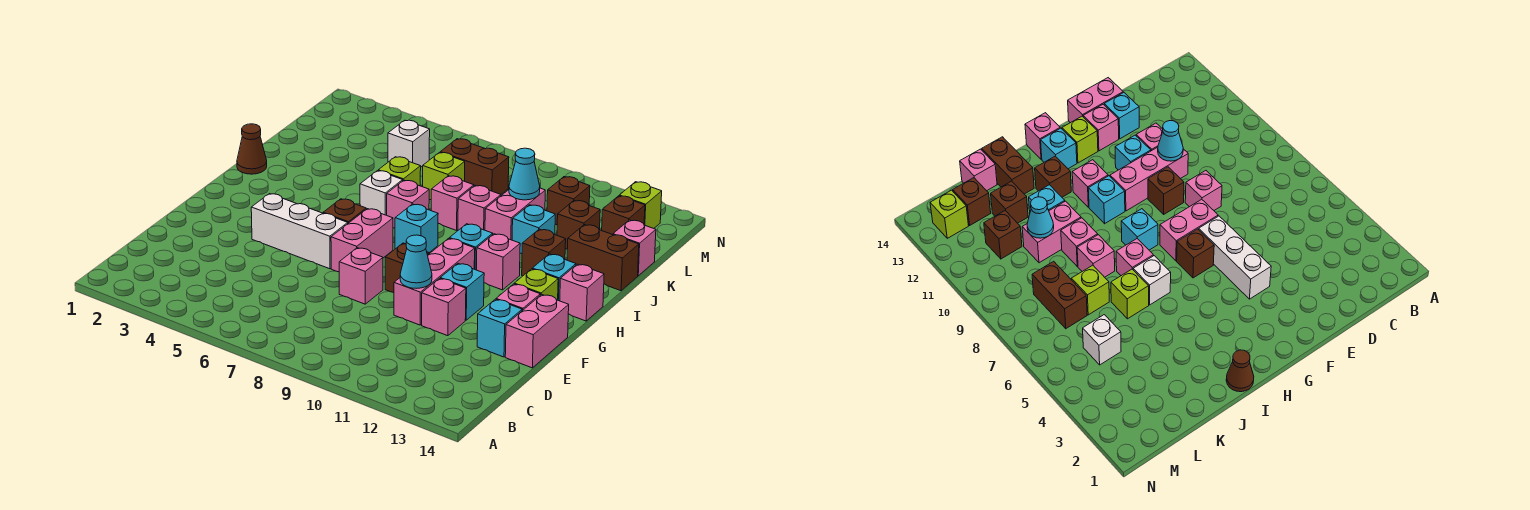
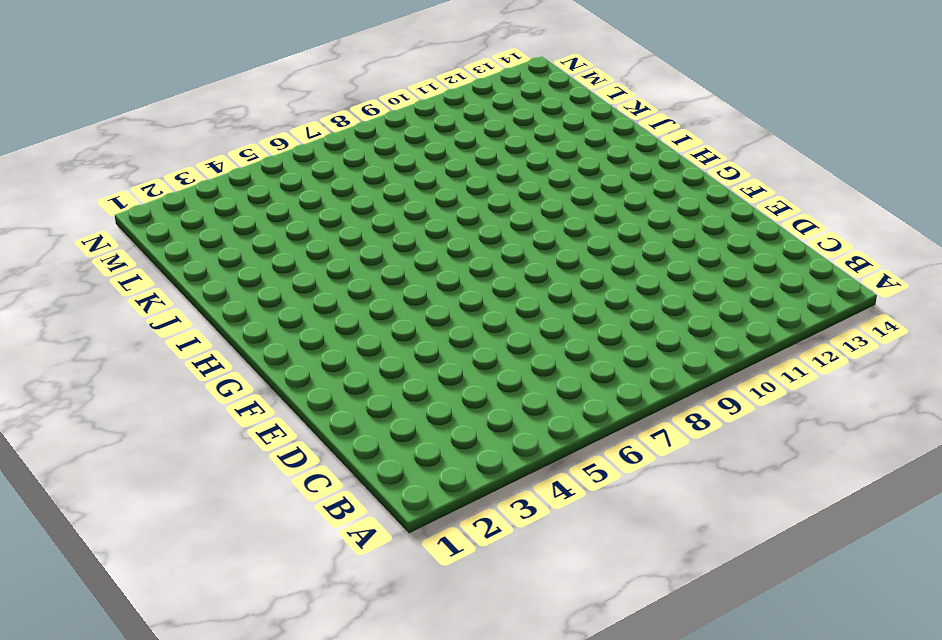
none -> pink 1x1 brick [339,248,383,304]
none -> pink 1x3 brick [394,238,475,325]
none -> pink 1x1 brick [422,278,466,336]
none -> cyan 1x1 brick [477,299,522,357]

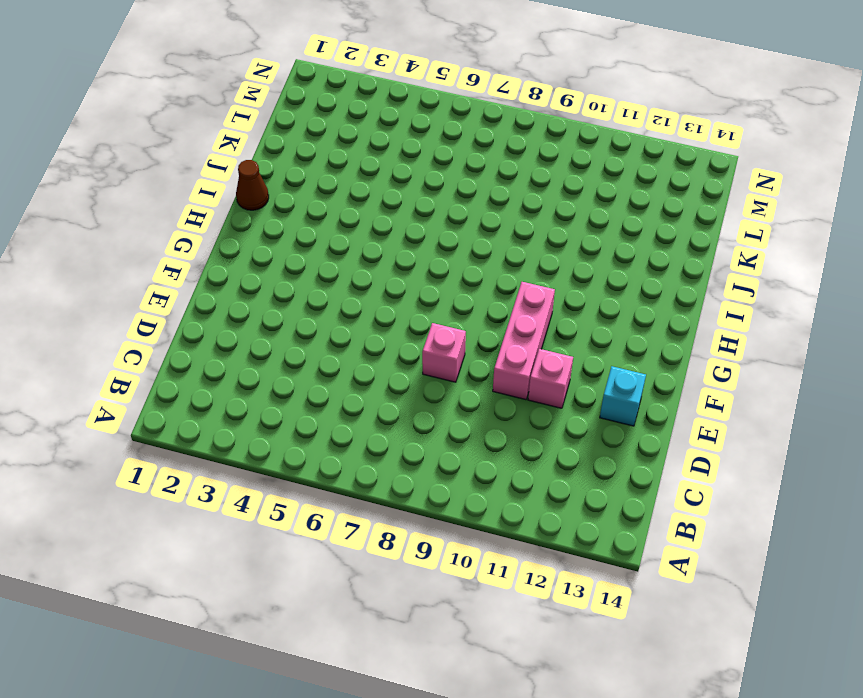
none -> pink 1x2 brick [505,294,569,368]
none -> white 1x3 brick [251,194,348,269]
none -> pink 1x2 brick [331,209,393,272]
none -> brown 1x1 brick [385,243,429,292]

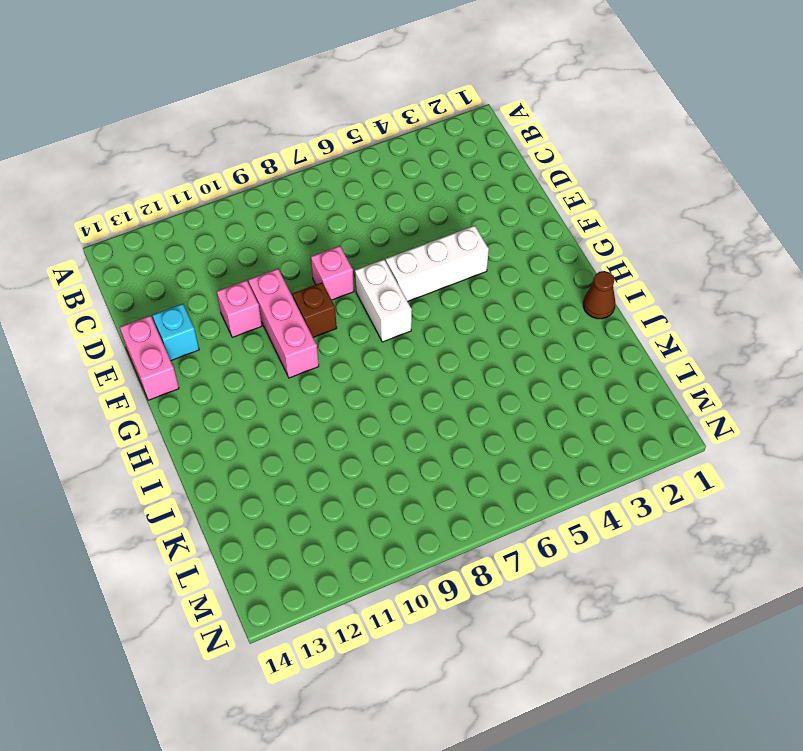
white 1x2 brick [355,259,412,342] -> pink 1x2 brick [331,209,393,272]
none -> cyan 1x1 brick [440,264,484,320]
none -> pink 1x1 brick [496,284,540,311]
none -> brown 1x1 brick [323,199,366,223]
none -> lime 1x1 brick [514,269,558,300]

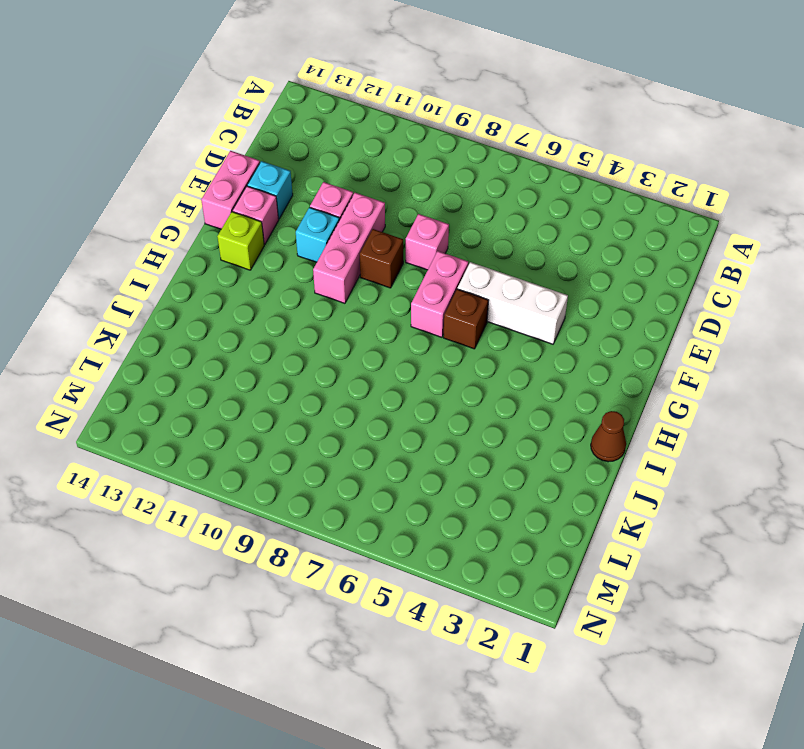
none -> cyan 1x1 brick [395,204,438,253]
none -> cyan 1x1 brick [449,224,493,270]
none -> pink 1x1 brick [477,234,520,290]
none -> cyan 1x1 brick [532,254,576,301]

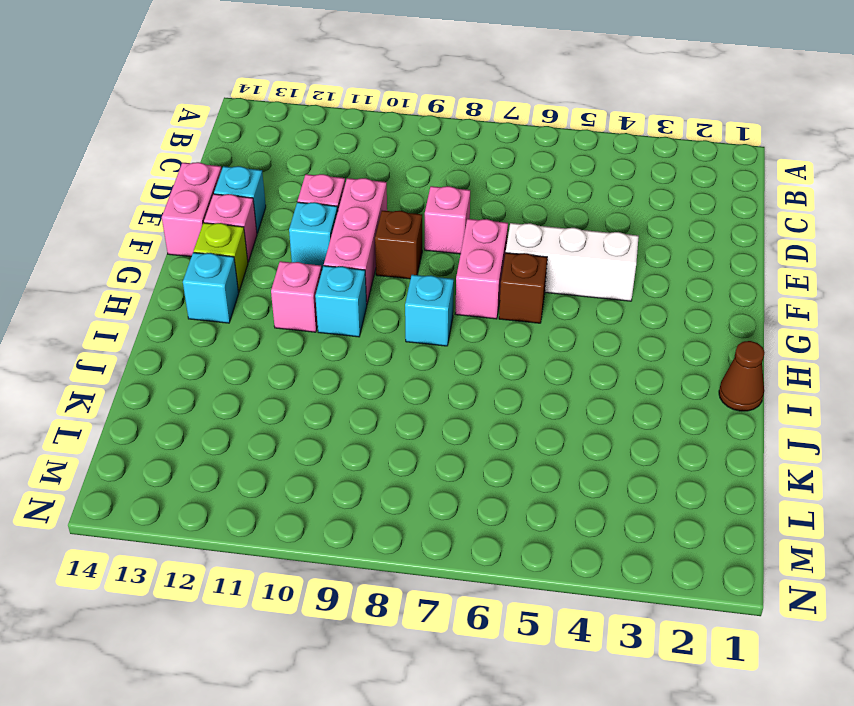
none -> pink 1x1 brick [560,264,604,321]
none -> white 1x1 brick [360,171,403,215]
none -> pink 1x1 brick [387,180,429,228]
none -> brown 1x1 brick [522,229,566,276]

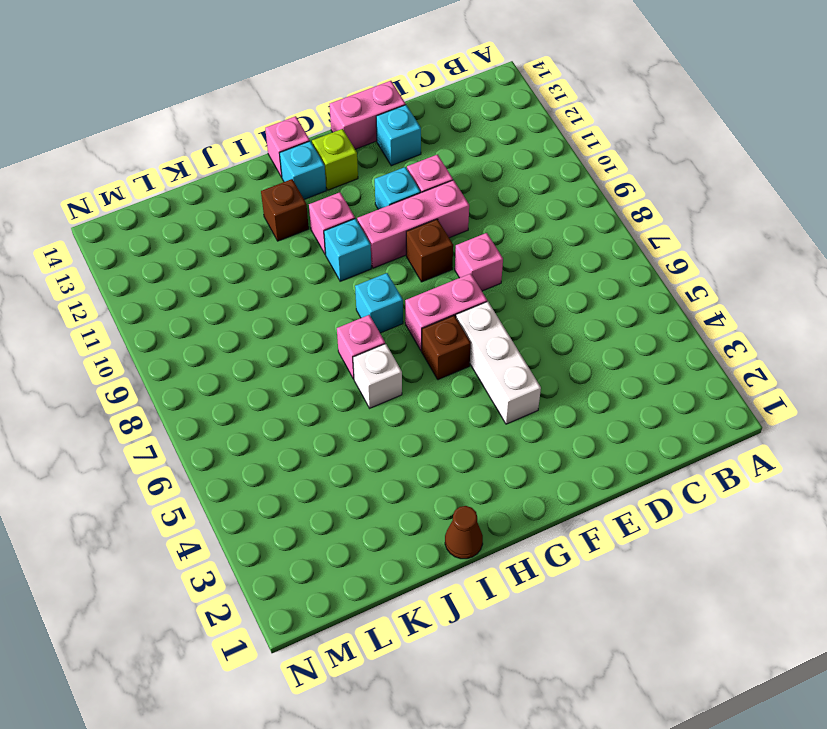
none -> pink 1x1 brick [496,284,540,311]
none -> lime 1x1 brick [378,157,421,186]
none -> pink 1x1 brick [431,176,474,230]
none -> pink 1x1 brick [458,185,501,230]

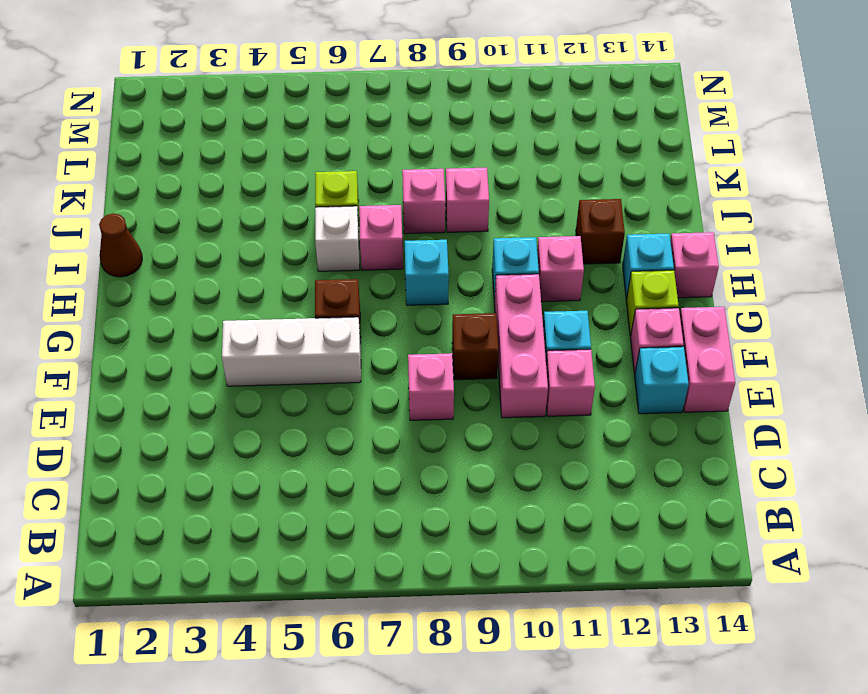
none -> pink 1x2 brick [331,209,393,272]
none -> pink 1x2 brick [485,188,545,240]
none -> cyan 1x1 brick [512,205,555,254]
none -> brown 1x2 brick [567,225,639,291]

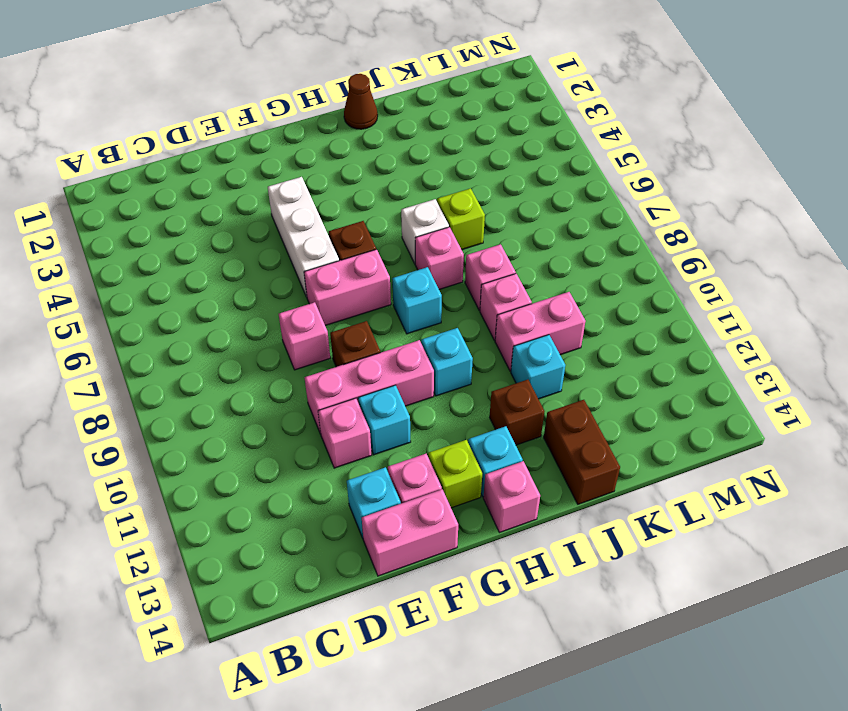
none -> pink 1x1 brick [477,234,520,290]
none -> lime 1x1 brick [423,152,465,200]
none -> brown 1x1 brick [557,200,600,249]
none -> pink 1x1 brick [613,220,656,276]

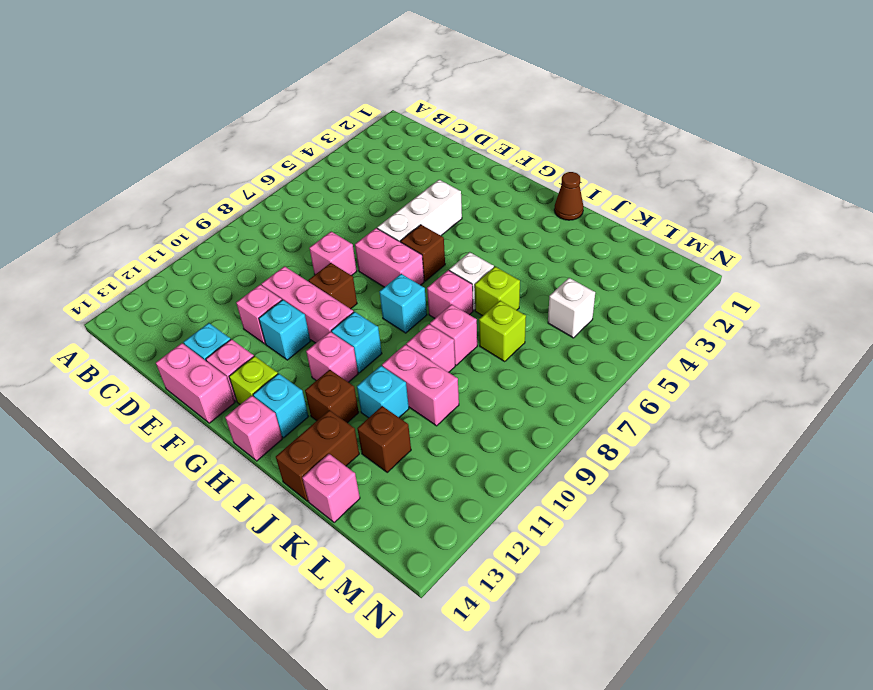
none -> brown 1x2 brick [440,139,509,194]
none -> brown 1x1 brick [547,177,590,225]
none -> brown 1x1 brick [602,196,645,235]
none -> lime 1x1 brick [619,182,662,228]

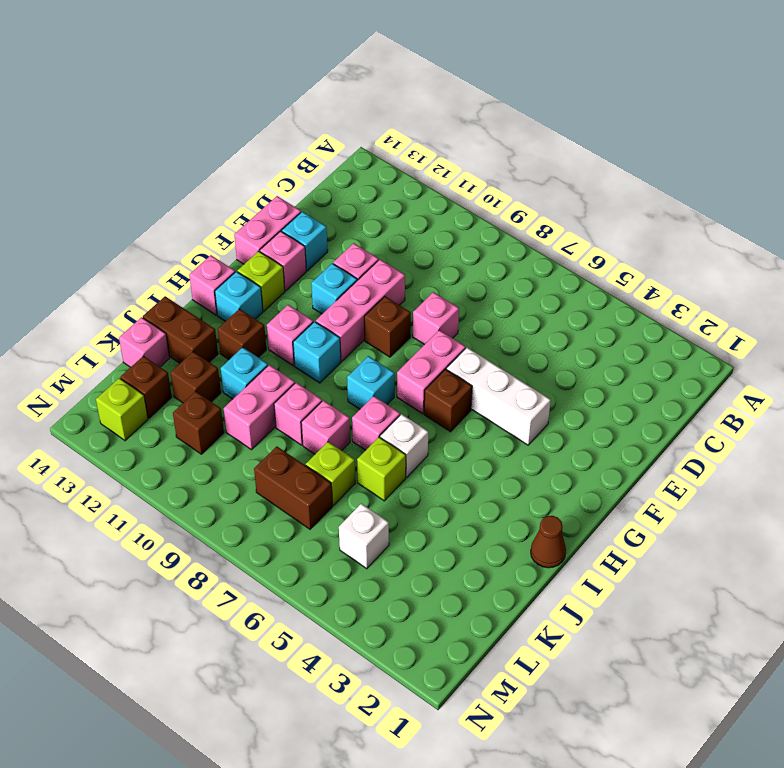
none -> cyan 1x1 cone [400,235,432,288]
none -> cyan 1x1 cone [509,148,540,200]

